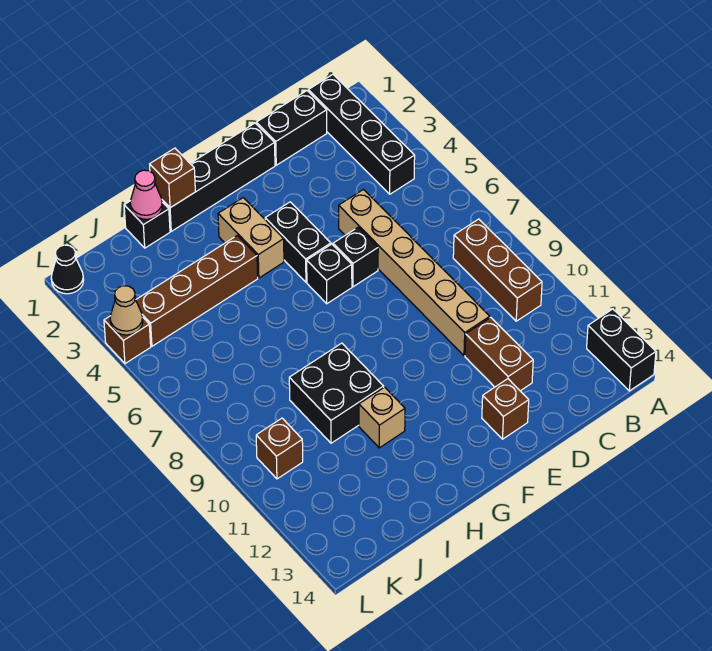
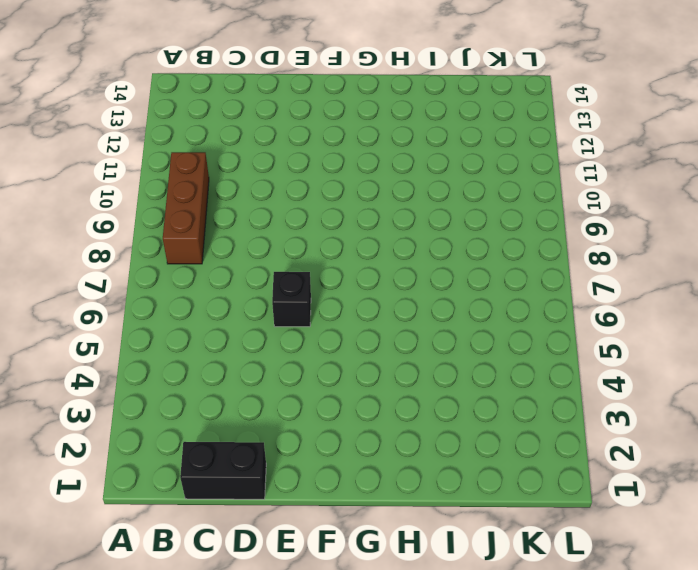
none -> black 1x2 brick [587,309,656,391]
none -> black 1x4 brick [308,75,415,194]
none -> tan 1x6 brick [339,190,490,356]

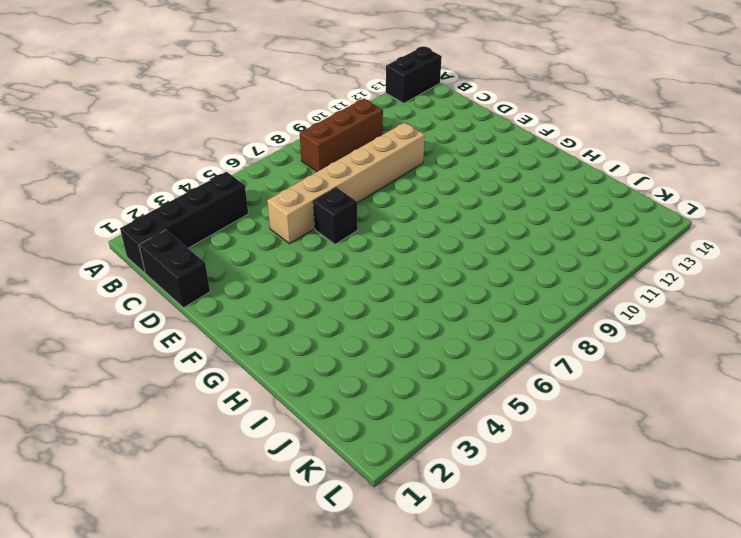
none -> brown 1x2 brick [465,318,533,391]
none -> black 1x4 brick [162,123,275,231]
none -> brown 1x1 brick [482,379,529,439]

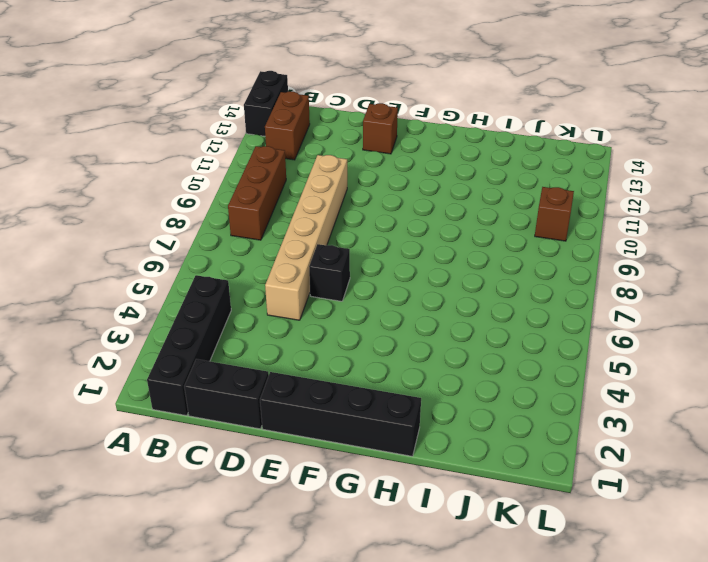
brown 1x2 brick [265,91,310,160] -> brown 1x2 brick moved to [465,318,533,391]
none -> black 1x2 brick [265,202,331,282]
none -> black 1x1 brick [307,244,352,304]
none -> tan 1x2 brick [218,198,284,278]

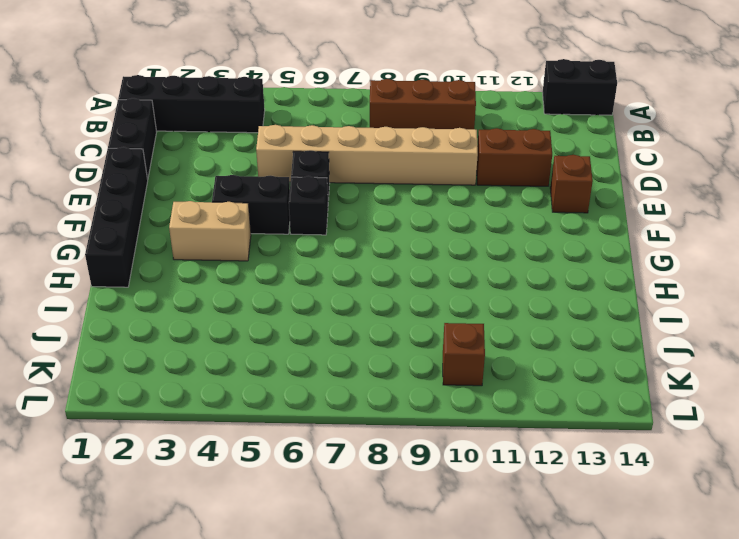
none -> brown 1x4 brick [136,235,258,346]
none -> black 2x2 brick [289,343,384,443]
none -> tan 1x1 brick [359,387,405,448]

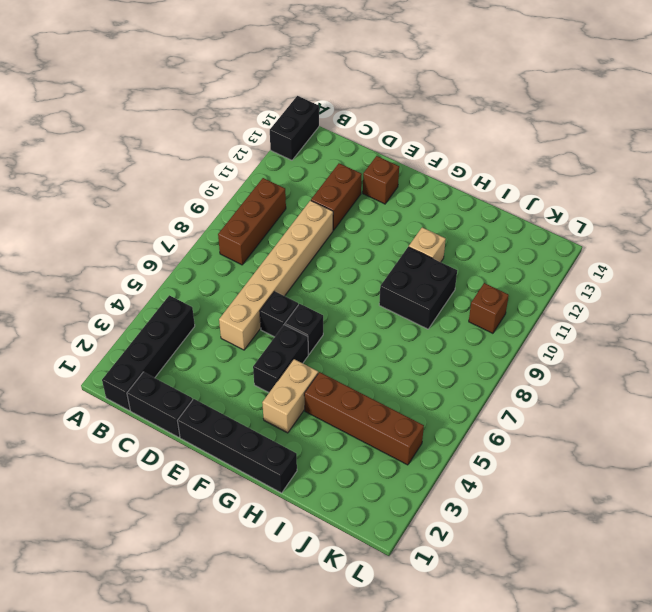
none -> black 1x1 brick [124,201,170,248]
none -> black 1x1 cone [51,245,84,294]
none -> brown 1x1 brick [104,316,151,364]

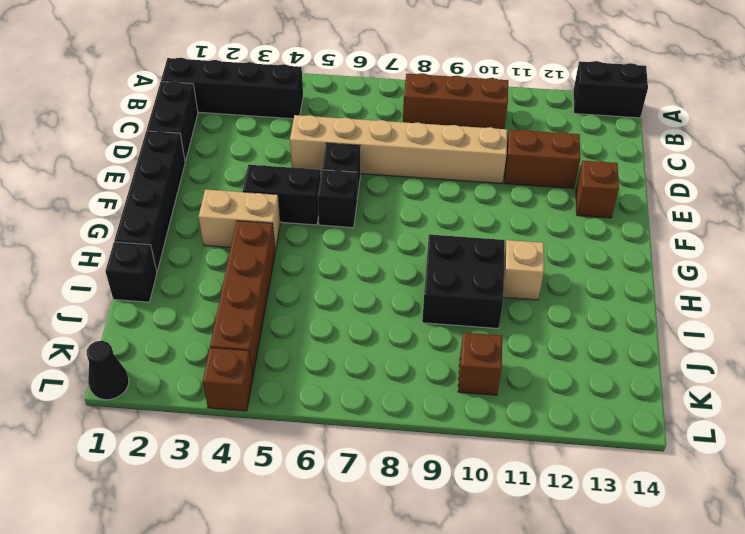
none -> brown 1x1 brick [150,148,195,208]
none -> pink 1x1 cone [130,170,162,219]
none -> tan 1x1 cone [110,286,143,335]

